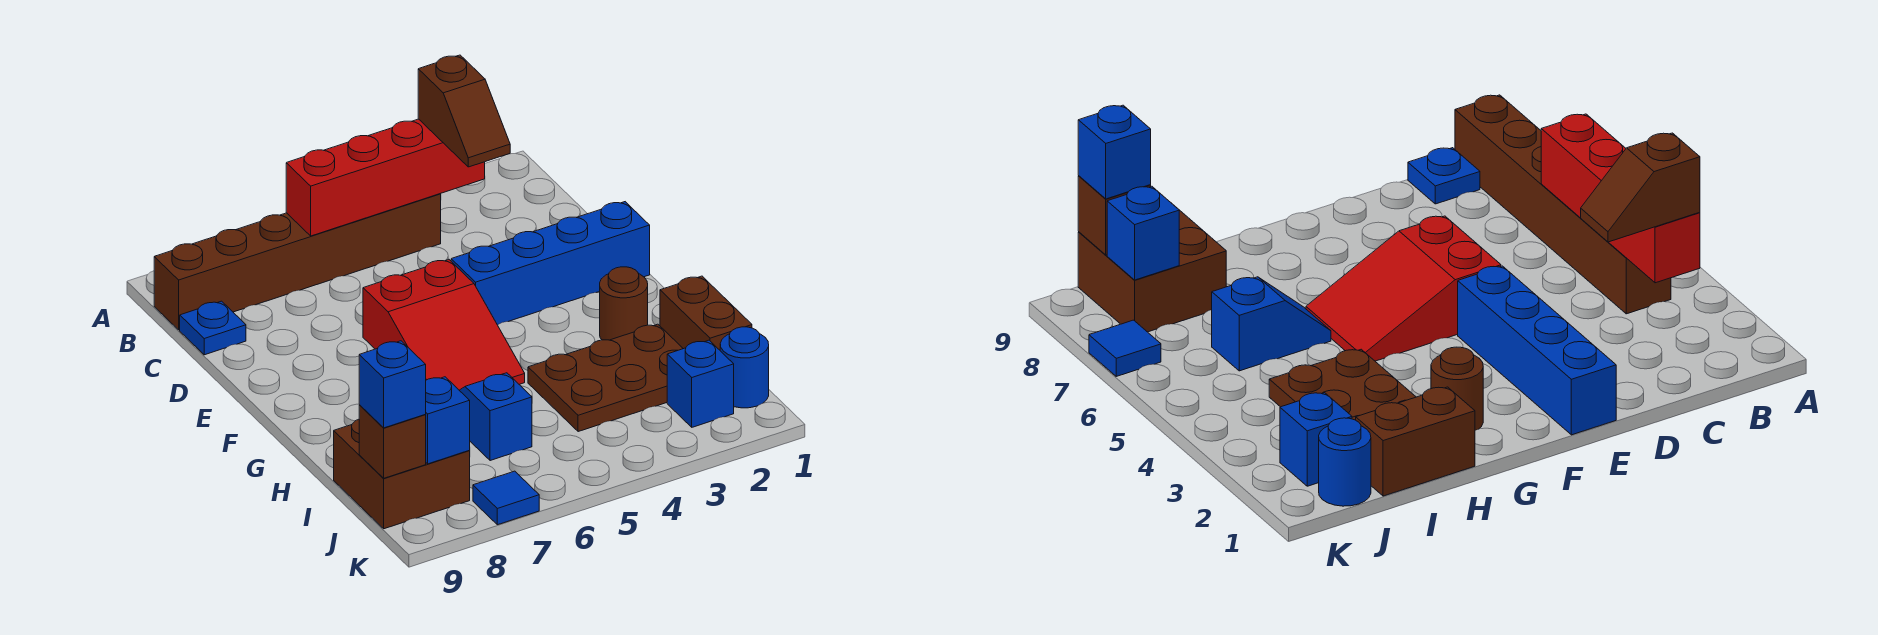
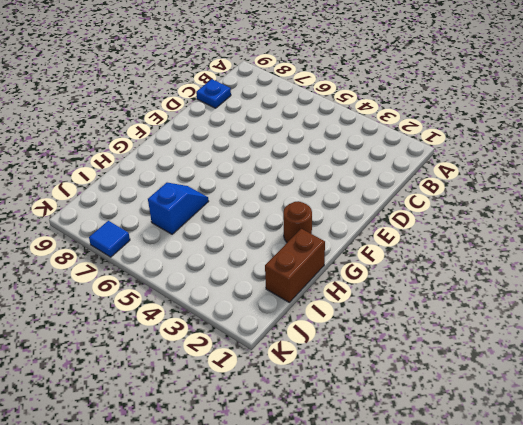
none -> brown 1x6 brick [154,194,441,330]
none -> blue 1x4 brick [451,202,650,325]
none -> red 2x3 slope [363,259,525,390]

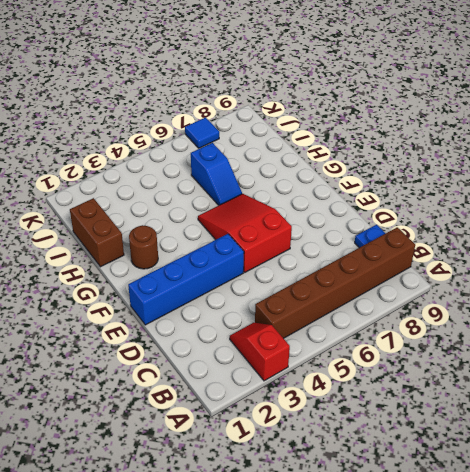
red 1x2 slope [230,323,290,381] -> none
none -> brown 2x3 plate [528,324,683,432]
none -> brown 2x2 brick [334,419,470,529]
none -> blue 1x1 round brick [720,327,769,408]

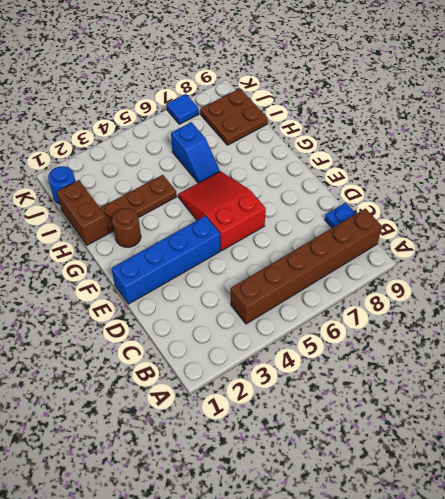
brown 1x3 plate [100,175,177,233] -> brown 2x3 plate [528,324,683,432]
brown 2x2 plate [200,88,268,145] -> brown 2x2 brick [334,419,470,529]
none -> blue 1x1 brick [667,340,734,427]
none -> red 1x4 brick [286,119,485,236]
none -> blue 1x1 brick [425,377,470,464]

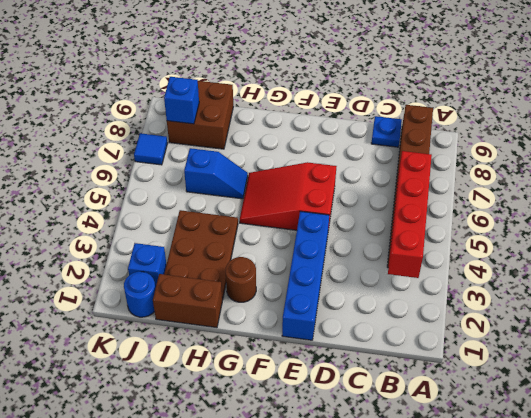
none -> brown 1x1 brick [359,405,426,478]
none -> brown 1x2 slope [418,55,510,167]
none -> blue 1x1 brick [359,341,426,428]

